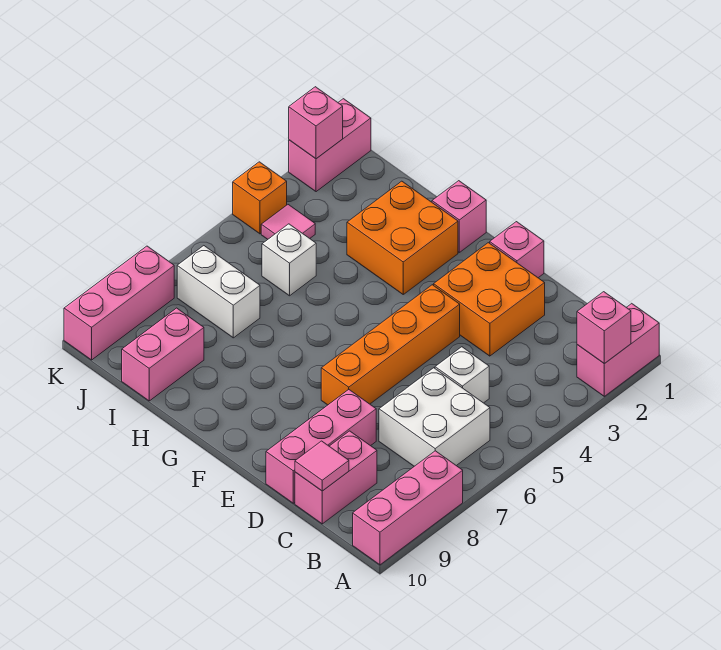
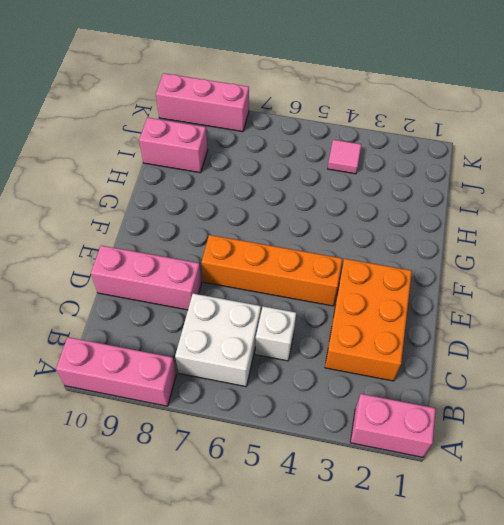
orange 2x3 brick [325,259,412,381] -> orange 2x2 brick [434,243,545,356]
none -> pink 1x2 brick [295,431,377,524]
none -> pink 1x1 brick [490,222,544,278]
none -> pink 1x1 brick [432,181,486,252]

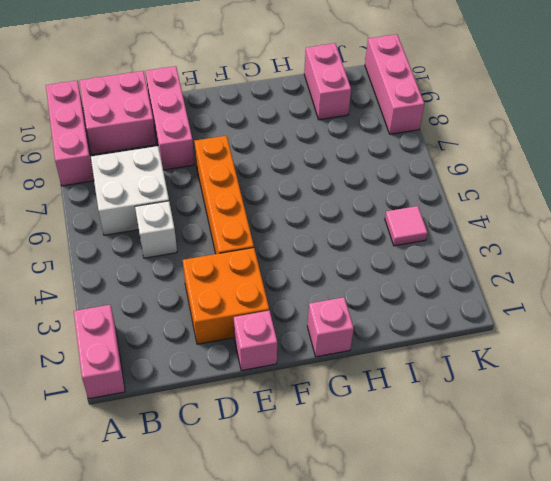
pink 2x2 brick [79,71,156,155] -> pink 1x2 brick [295,431,377,524]
none -> orange 2x2 brick [347,181,458,294]
none -> white 1x1 brick [262,224,316,296]
none -> white 1x2 brick [177,246,260,338]

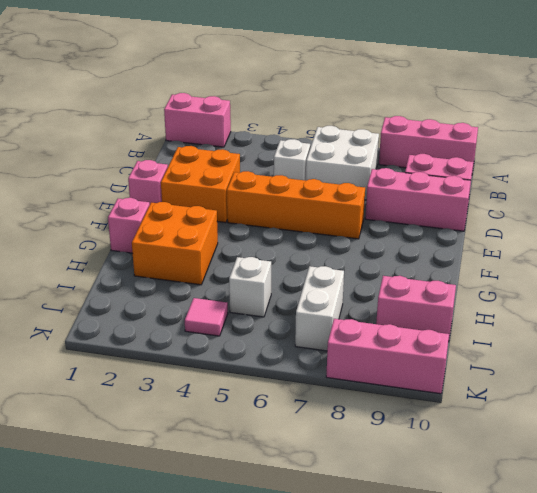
none -> pink 1x2 brick [289,99,371,192]
none -> orange 1x1 brick [233,162,287,234]
none -> pink 1x1 brick [577,292,631,364]

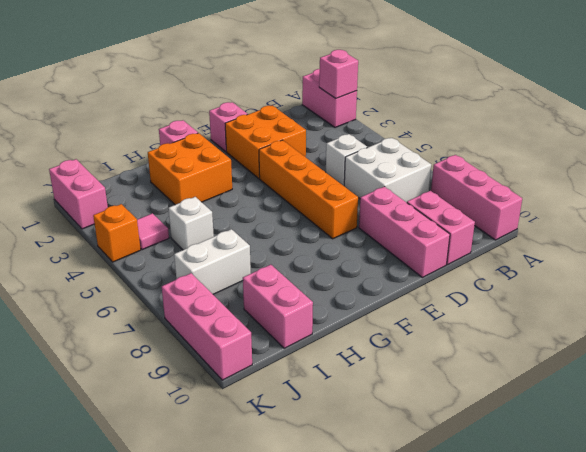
none -> pink 1x1 tile [295,441,349,491]
none -> pink 1x1 brick [289,87,343,159]

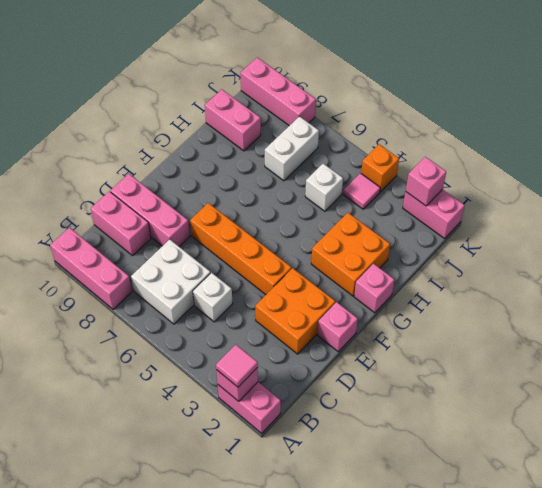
pink 1x1 tile [216,345,258,387] -> pink 1x1 tile moved to [295,441,349,491]

